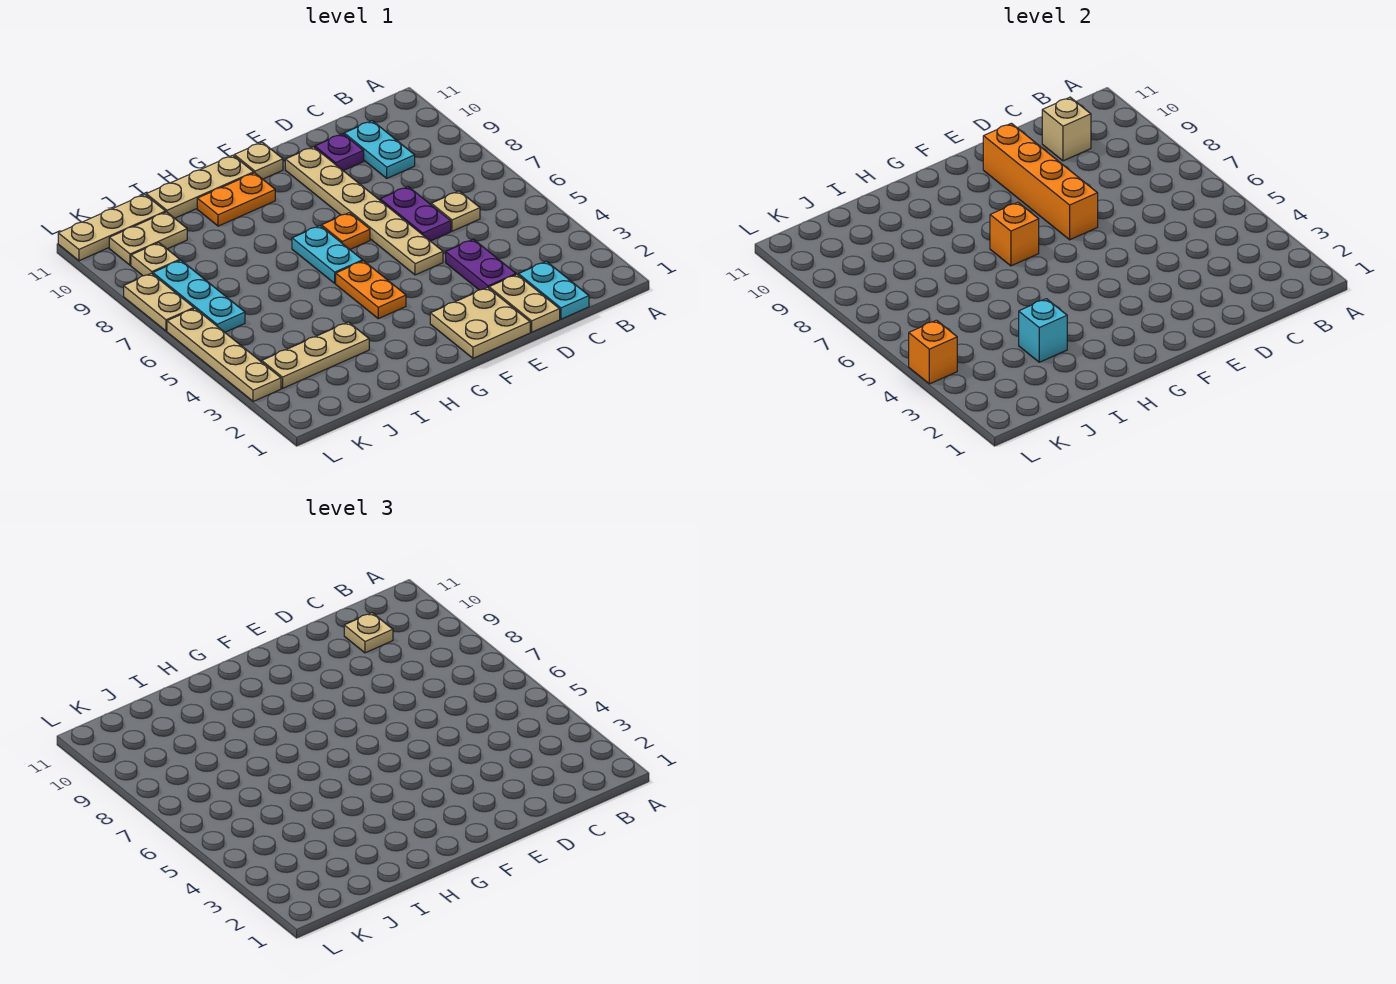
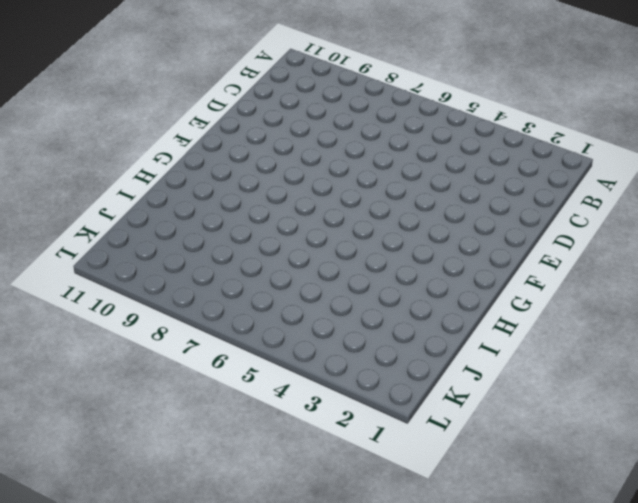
none -> cyan 1x2 plate [518,261,589,319]
none -> tan 1x1 plate [431,191,480,231]
none -> cyan 1x2 plate [344,121,415,178]

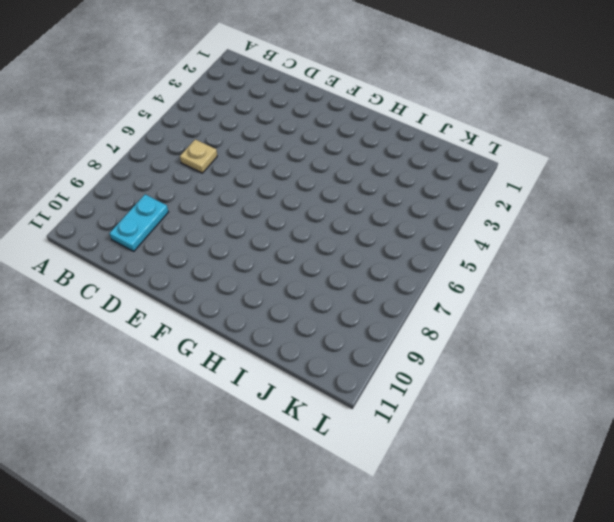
none -> cyan 1x2 plate [518,261,589,319]
none -> tan 1x2 plate [489,275,560,332]
none -> purple 1x2 plate [446,239,516,290]

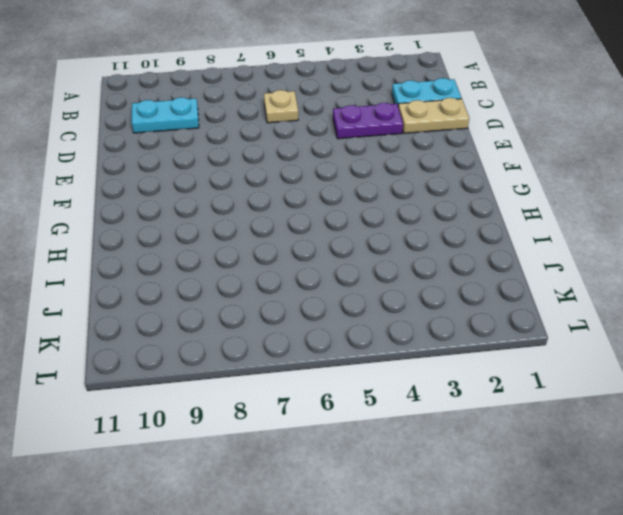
none -> purple 1x2 plate [380,187,451,241]
none -> purple 1x1 plate [315,134,364,171]
none -> tan 2x2 plate [430,287,530,358]

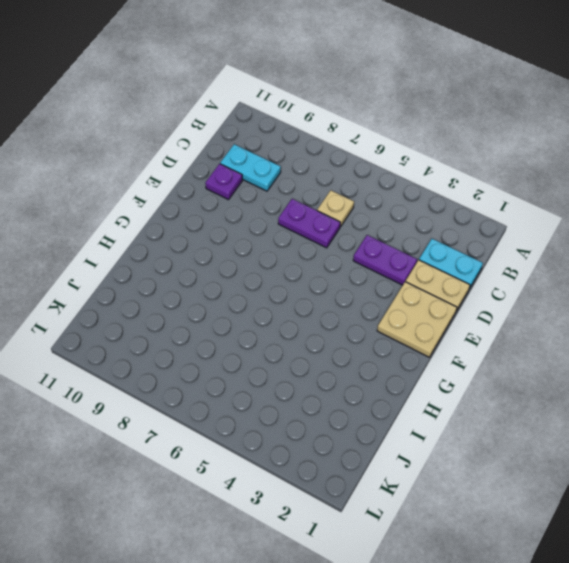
none -> tan 1x6 plate [285,147,443,275]
none -> orange 1x1 plate [321,213,370,249]
none -> tan 1x1 plate [234,142,283,179]

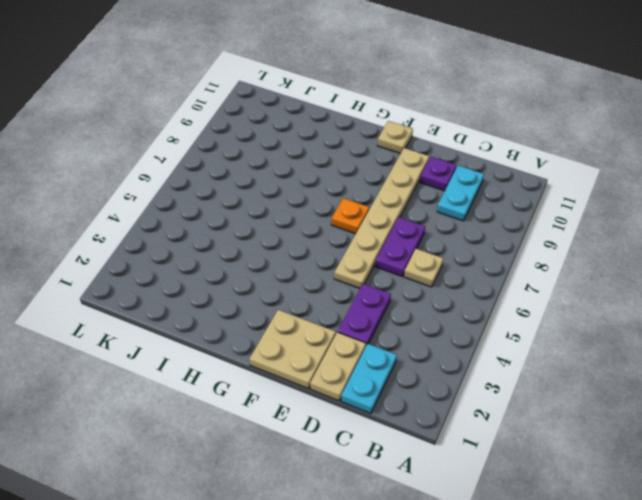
none -> orange 1x2 plate [336,261,406,319]
none -> cyan 1x2 plate [292,226,363,283]
none -> orange 1x2 plate [197,173,275,226]

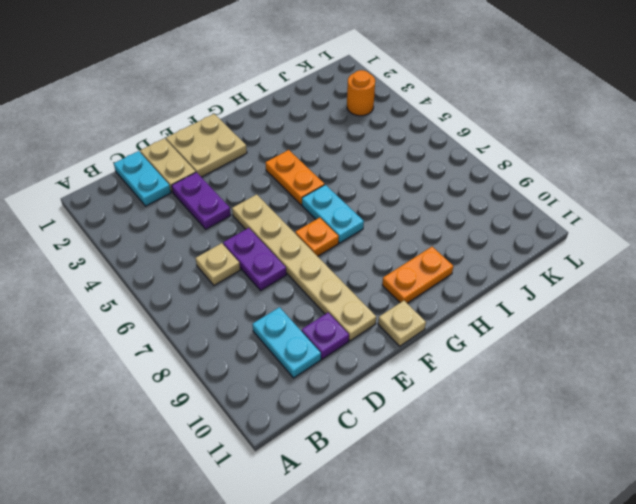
orange 1x1 round brick [347,70,375,116] -> tan 1x3 plate [262,322,369,388]
none -> tan 1x3 plate [146,155,254,218]
none -> tan 1x2 plate [109,212,187,265]
none -> tan 1x3 plate [58,194,166,261]

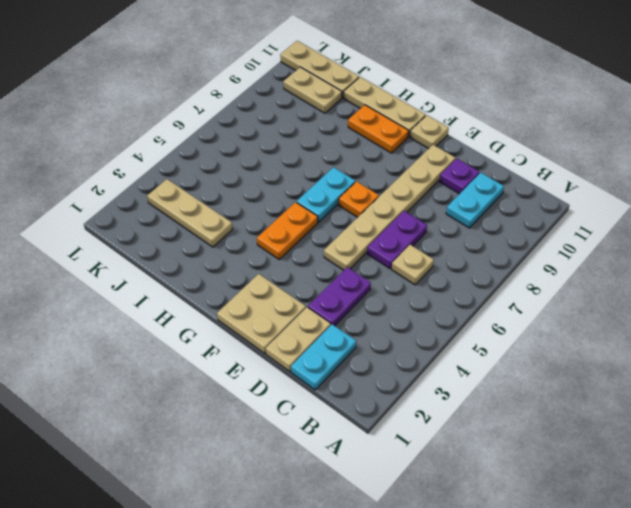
none -> cyan 1x3 plate [153,260,245,332]
none -> tan 1x1 plate [131,243,180,276]
none -> tan 1x4 plate [167,309,281,402]

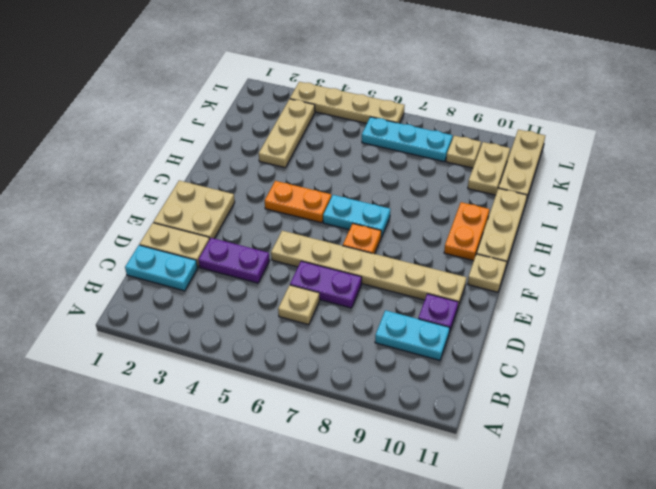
none -> tan 1x2 plate [124,273,194,331]
none -> tan 1x1 brick [1042,97,1091,161]
none -> orange 1x4 brick [983,123,1098,240]

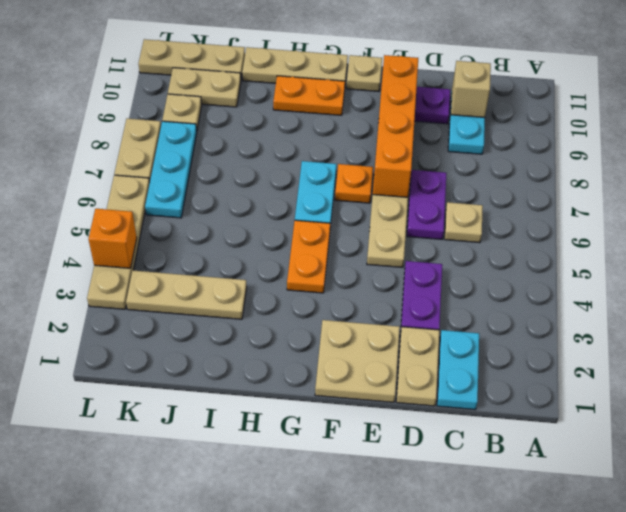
none -> orange 1x1 brick [990,202,1039,266]
none -> cyan 1x1 brick [1019,299,1067,362]
none -> tan 1x1 plate [344,613,393,653]

